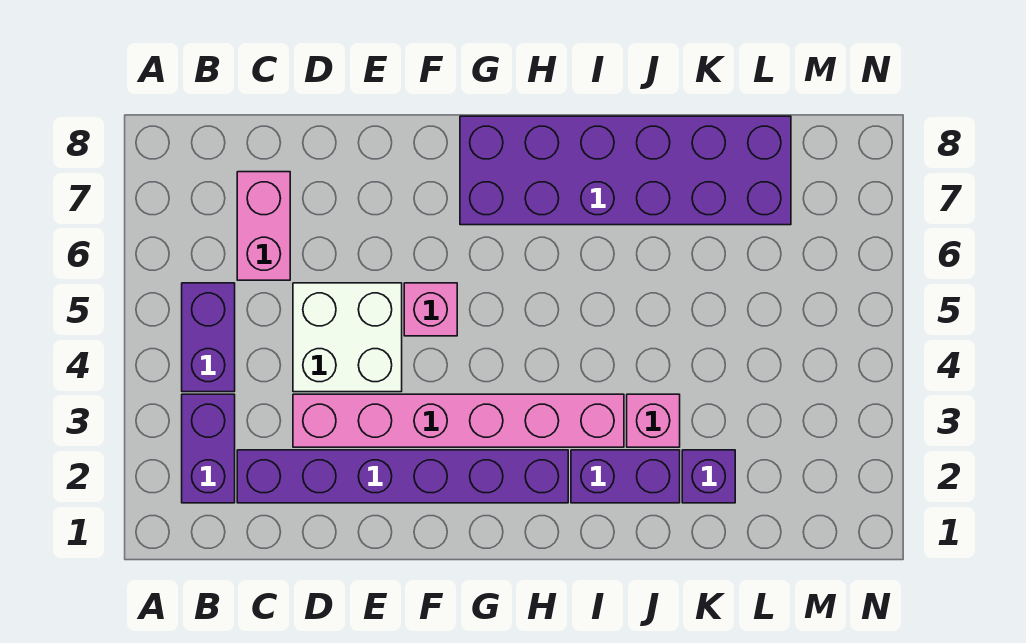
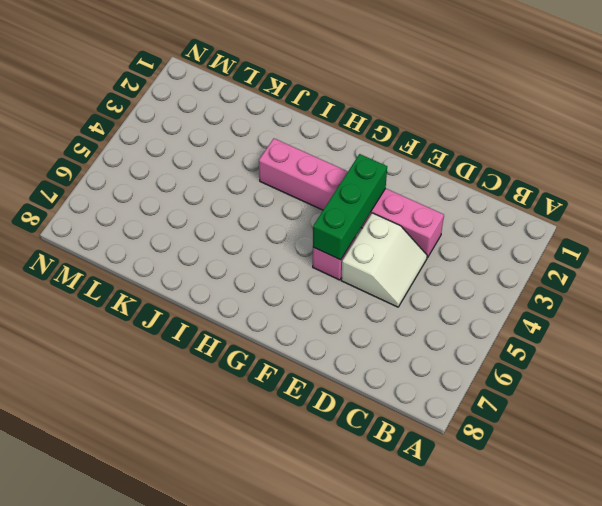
white 2x2 slope [341,213,427,307] -> white 2x2 brick [293,283,402,392]
green 1x3 brick [313,154,387,260] -> none
none -> purple 1x2 brick [182,394,235,503]
none -> purple 1x2 brick [182,283,235,392]

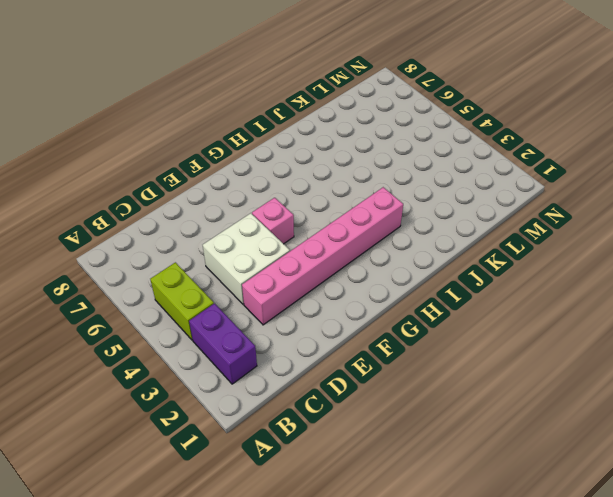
lime 1x2 brick [150,262,214,340] -> purple 1x2 brick [182,283,235,392]
none -> purple 1x6 brick [237,450,568,503]
none -> pink 1x2 brick [237,172,290,280]

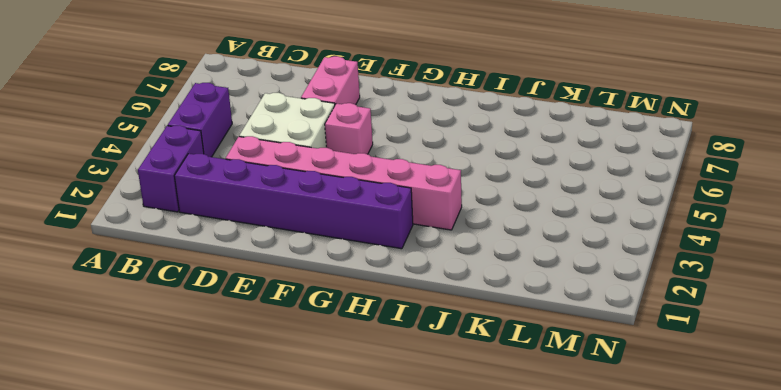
pink 1x2 brick [301,56,360,105] -> pink 1x2 brick moved to [237,172,290,280]
none -> purple 2x6 brick [460,116,791,225]
none -> purple 1x2 brick [571,450,680,503]

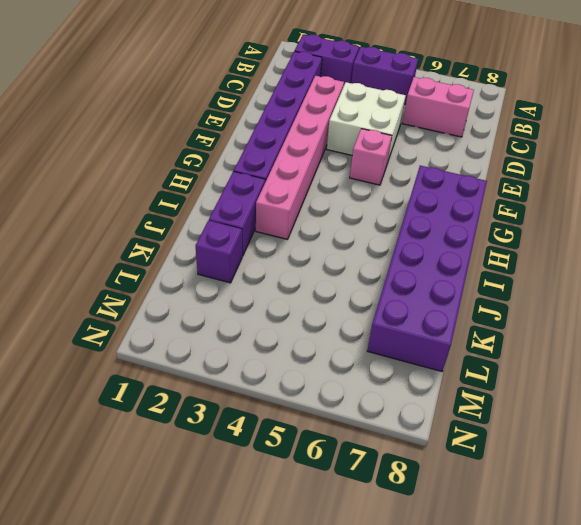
none -> pink 1x1 brick [627,394,680,447]

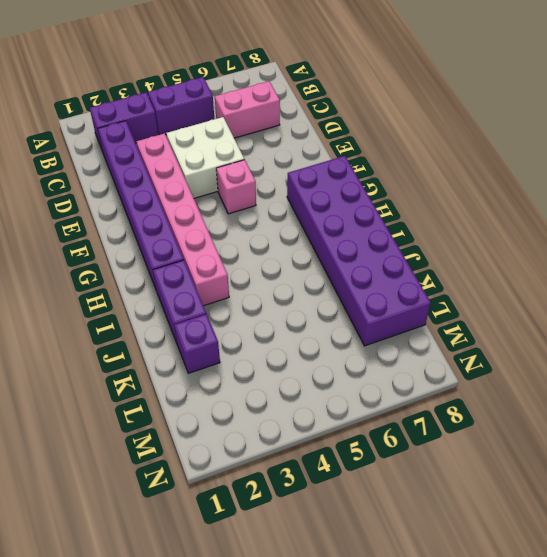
none -> pink 1x1 brick [627,394,680,447]

